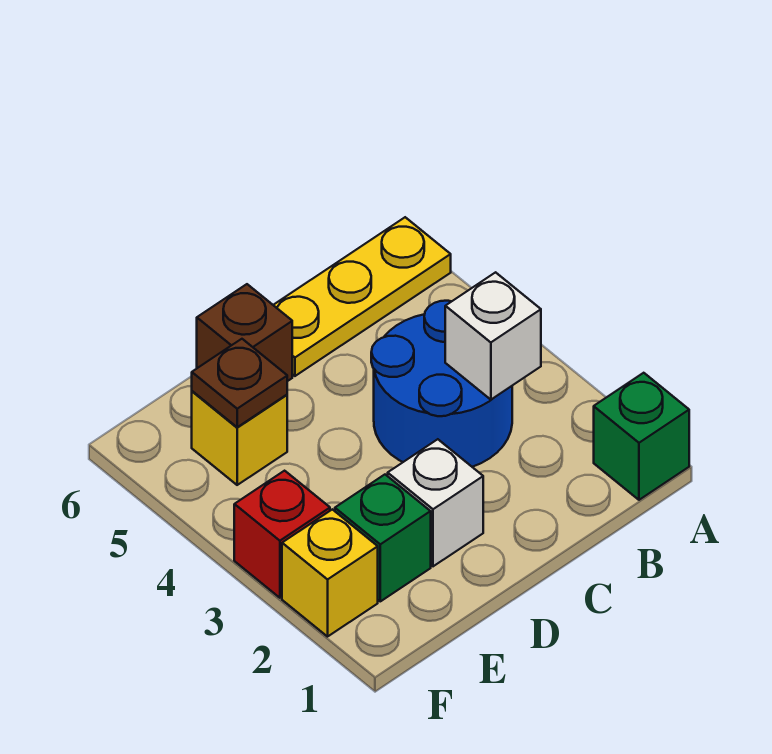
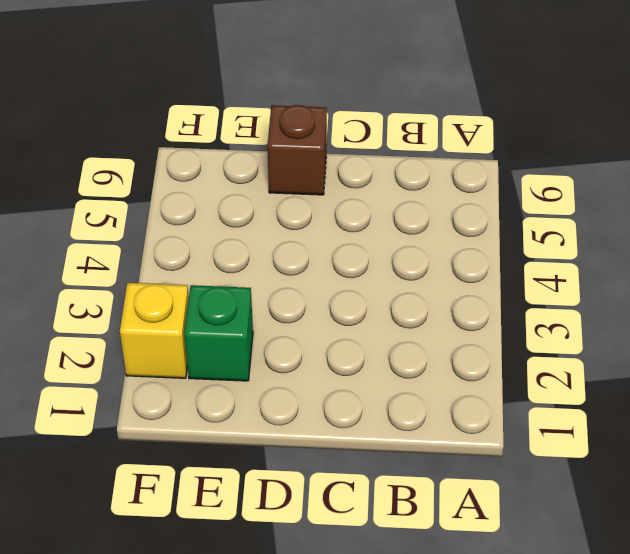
none -> green 1x1 brick [594,373,689,500]
none -> yellow 1x3 plate [274,217,451,376]

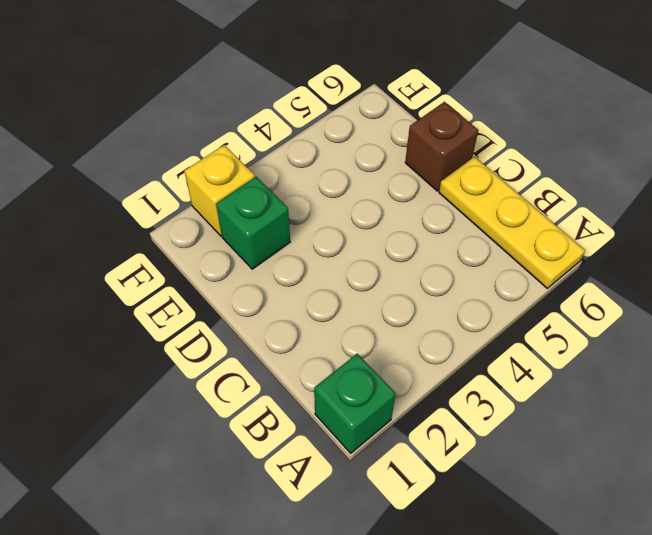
none -> blue 2x2 round brick [371,301,512,467]
none -> white 1x1 brick [388,439,483,566]

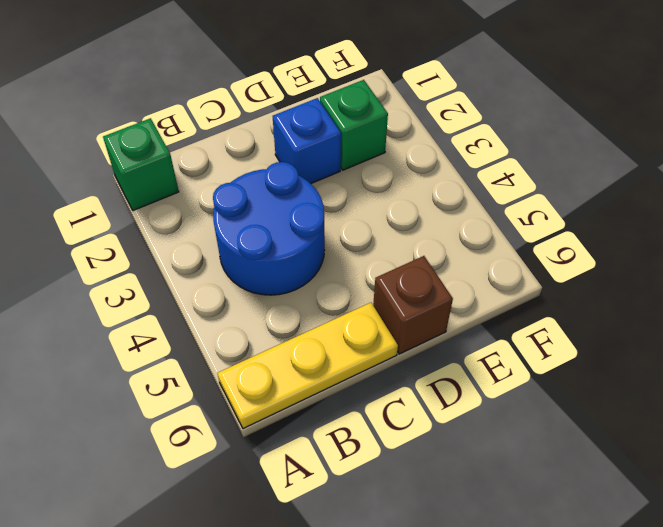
blue 1x1 brick [273,98,341,184] -> white 1x1 brick [388,439,483,566]
none -> yellow 1x1 brick [192,391,287,485]
none -> yellow 1x1 brick [282,509,378,637]

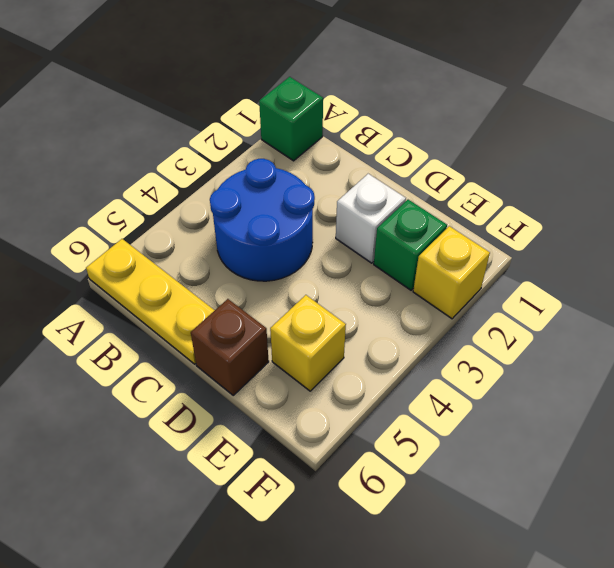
none -> red 1x1 brick [234,471,330,598]
none -> white 1x1 brick [445,272,541,400]

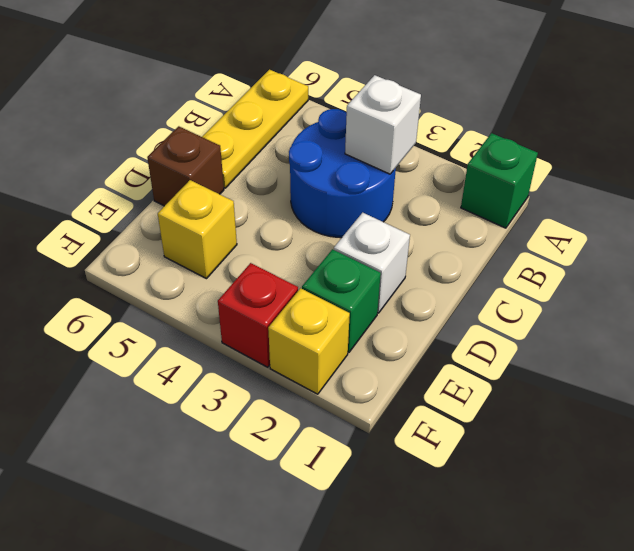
none -> brown 1x1 plate [192,339,287,427]

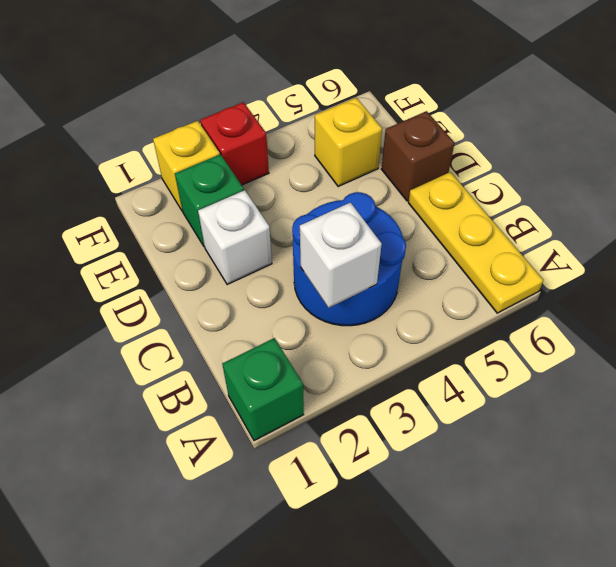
none -> brown 1x1 plate [192,339,287,427]

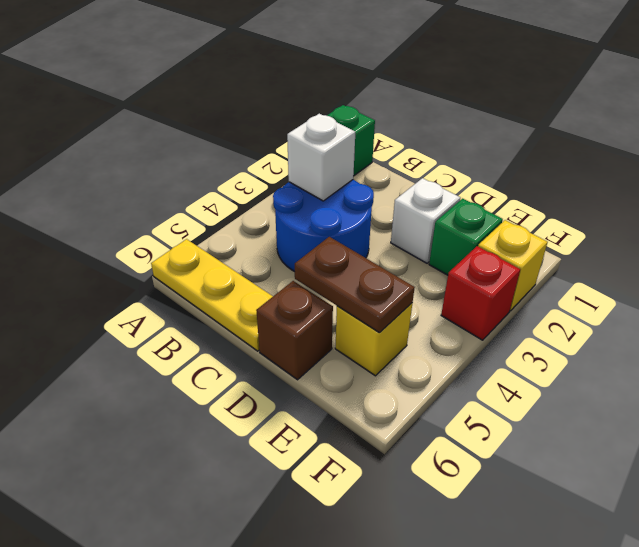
brown 1x2 plate [295,237,415,332] -> brown 1x1 plate [192,339,287,427]

